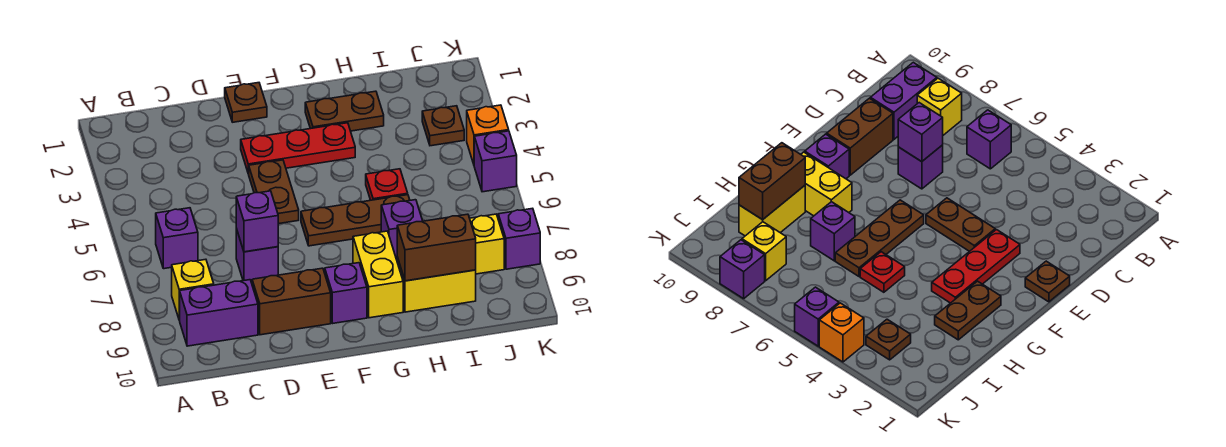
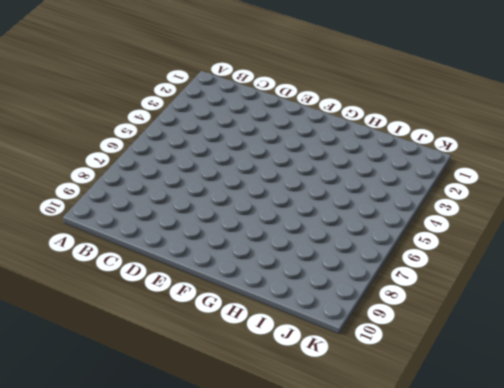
none -> purple 1x1 brick [156,208,198,269]
none -> yellow 1x1 brick [172,259,214,320]
none -> purple 1x2 brick [180,280,258,346]

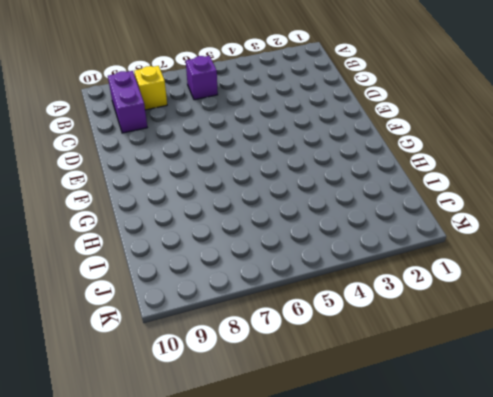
none -> purple 1x1 brick [236,229,278,282]
none -> brown 1x2 brick [252,268,331,335]
none -> brown 1x1 plate [225,83,267,122]

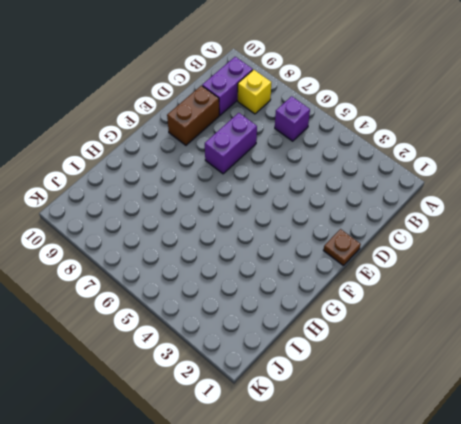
purple 1x2 brick [205,113,257,174] -> purple 1x1 brick [236,229,278,282]
none -> red 1x3 plate [241,123,355,174]
none -> brown 1x2 plate [249,160,299,224]
none -> brown 1x3 plate [301,195,410,246]

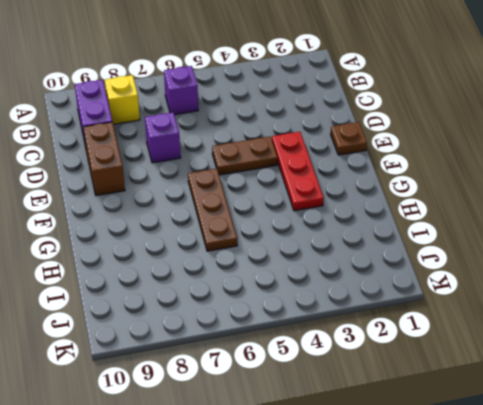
none -> purple 1x1 brick [325,263,367,323]
none -> brown 1x2 plate [305,91,384,131]
none -> yellow 1x2 brick [353,231,403,318]

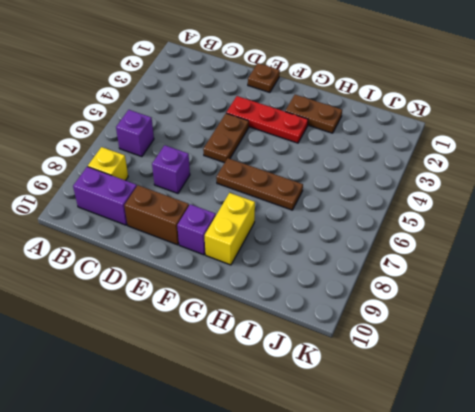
none -> red 1x1 plate [366,169,408,200]
none -> purple 1x1 brick [381,200,422,259]
none -> yellow 1x2 brick [397,257,476,312]

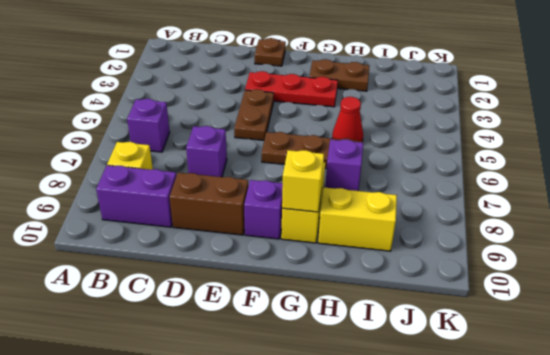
yellow 1x1 brick [282,150,324,212] -> yellow 1x1 brick moved to [470,214,504,274]
red 1x1 cone [332,97,363,141] -> red 1x1 plate [366,169,408,200]
none -> brown 1x1 plate [422,106,464,146]
none -> orange 1x1 brick [467,105,509,164]
none -> purple 1x1 brick [474,131,517,192]

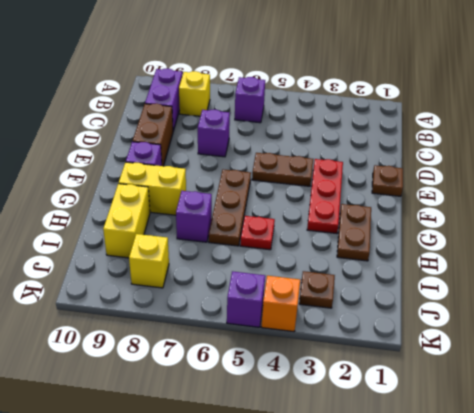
none -> purple 1x1 brick [498,208,540,269]
none -> purple 1x1 brick [236,191,278,252]
none -> brown 1x2 brick [397,214,476,281]

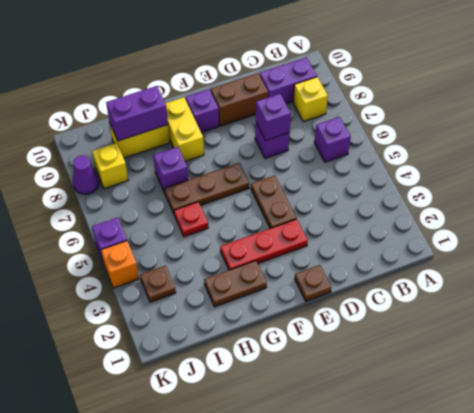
purple 1x2 brick [106,86,168,141] -> brown 1x2 brick [397,214,476,281]
purple 1x1 cone [73,156,99,194] -> purple 1x1 brick [498,208,540,269]

